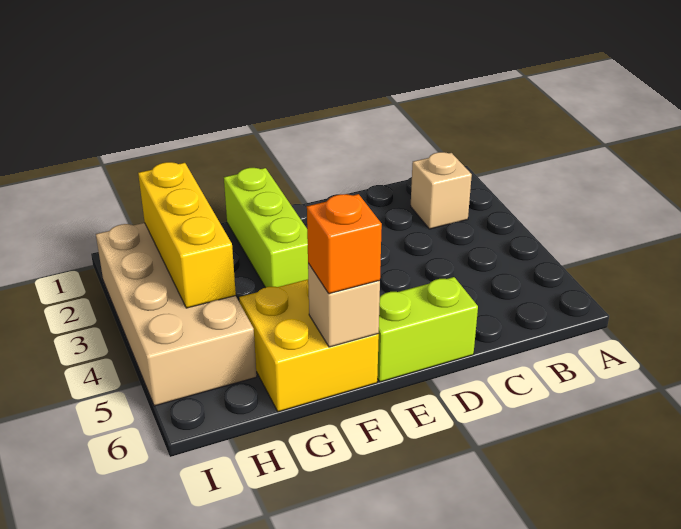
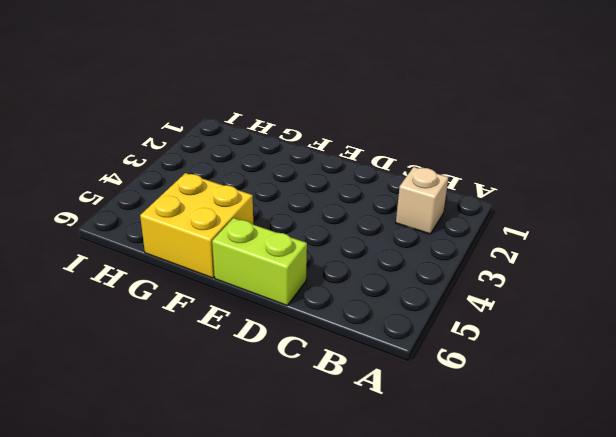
none -> lime 1x3 brick [224,168,308,288]
none -> tan 2x4 brick [96,223,257,406]

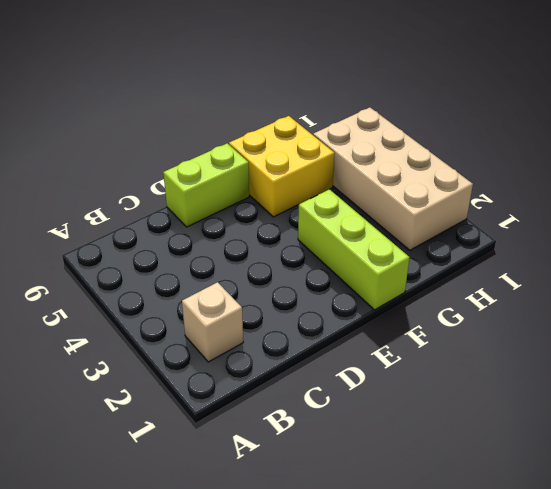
none -> tan 1x1 brick [308,263,380,347]
none -> yellow 1x3 brick [138,162,236,308]

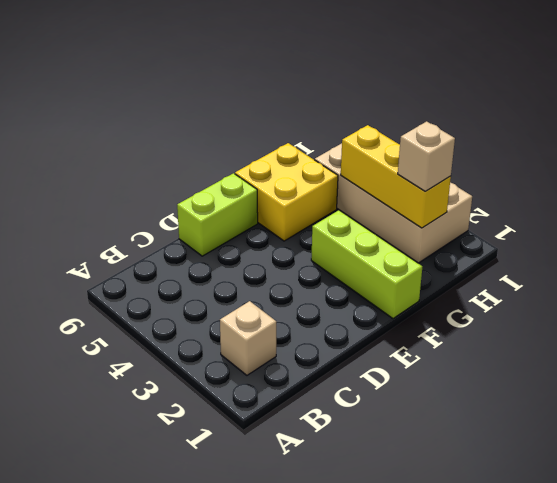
tan 1x1 brick [398,121,455,191] -> tan 1x1 brick moved to [308,263,380,347]
none -> orange 1x1 brick [307,194,382,294]

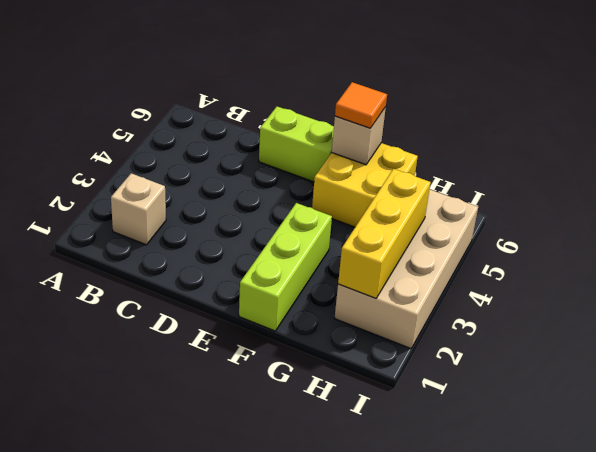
orange 1x1 tile [335,82,387,128] -> orange 1x1 brick [307,194,382,294]

